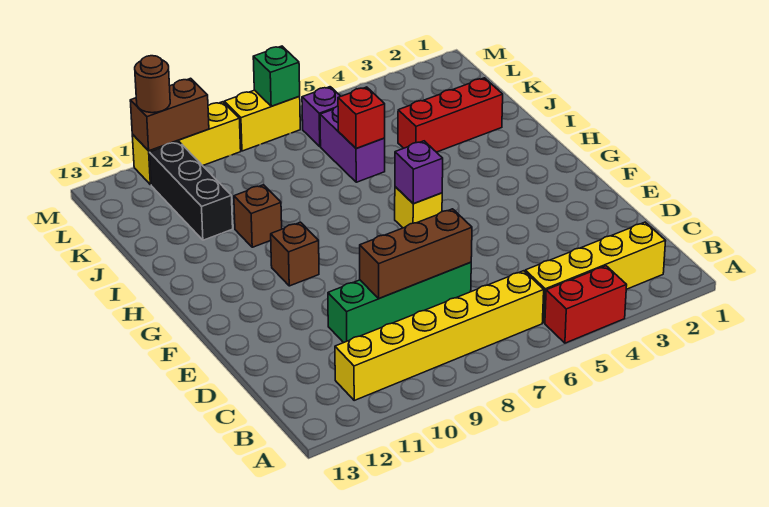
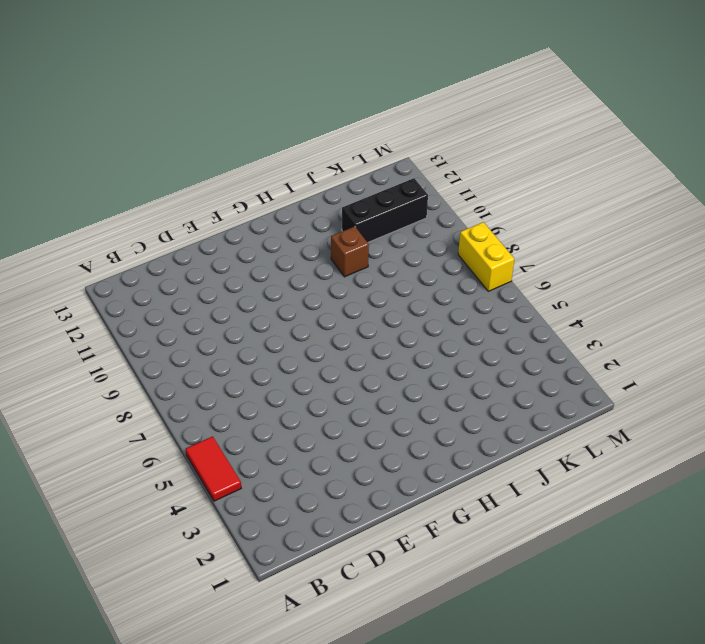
red 1x2 tile [186,436,241,501] -> red 1x2 brick [545,266,627,343]
none -> yellow 1x4 brick [525,222,666,323]
none -> yellow 1x6 brick [335,271,544,400]
none -> green 1x4 brick [328,262,471,343]

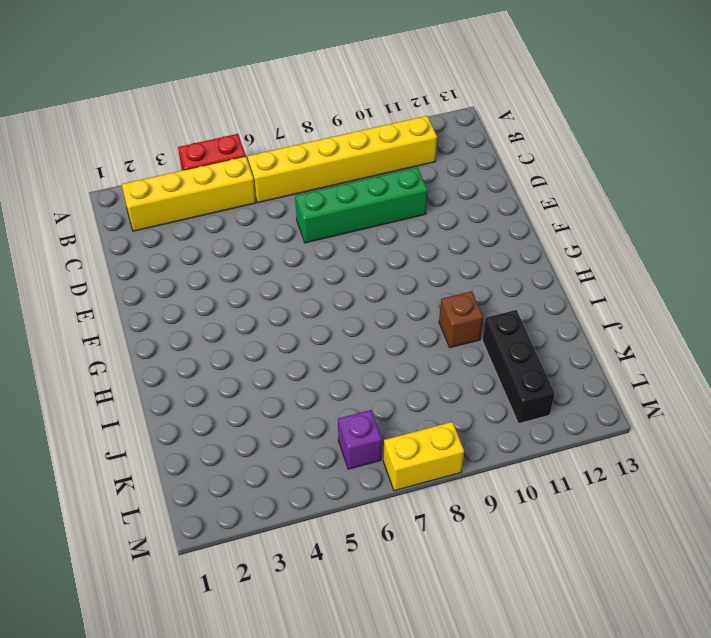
none -> yellow 1x1 brick [395,187,442,228]
none -> brown 1x1 brick [271,222,319,286]
none -> red 1x3 brick [398,78,503,152]

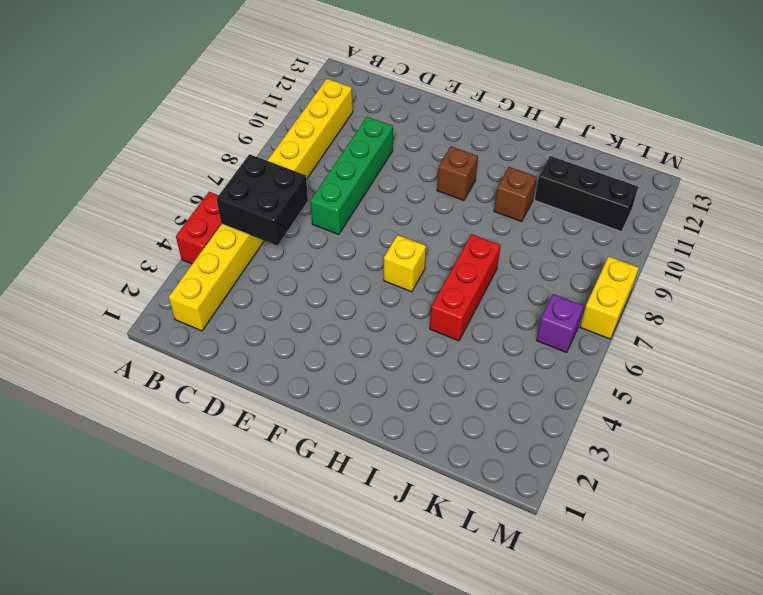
black 2x2 brick [217,154,308,246] -> none
red 1x3 brick [430,234,501,341] -> red 1x3 brick moved to [398,78,503,152]
none -> purple 1x2 brick [320,106,385,182]
none -> yellow 1x3 brick [132,102,241,185]
none -> brown 1x3 brick [360,209,472,298]

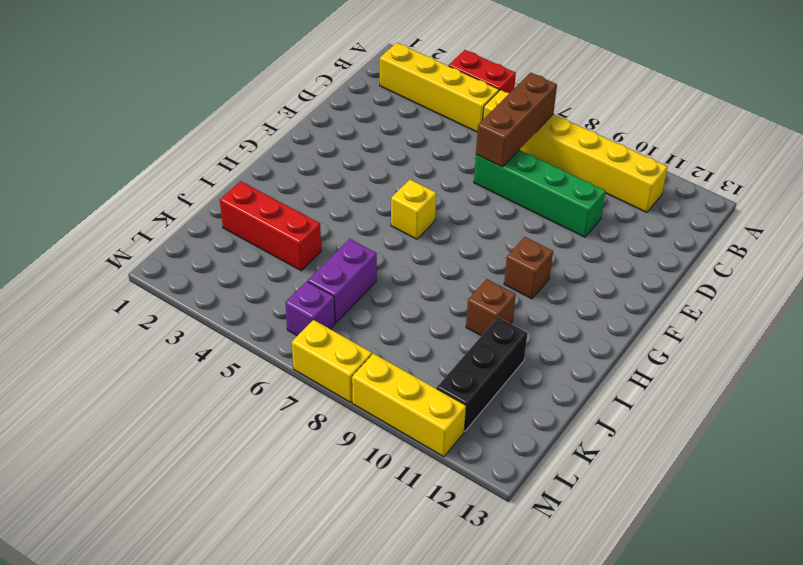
brown 1x3 brick [476,73,557,167] -> brown 1x3 brick turned to [360,209,472,298]
none -> purple 1x1 brick [395,141,443,204]
none -> red 1x1 brick [338,87,385,149]
none -> green 1x1 brick [253,46,300,106]

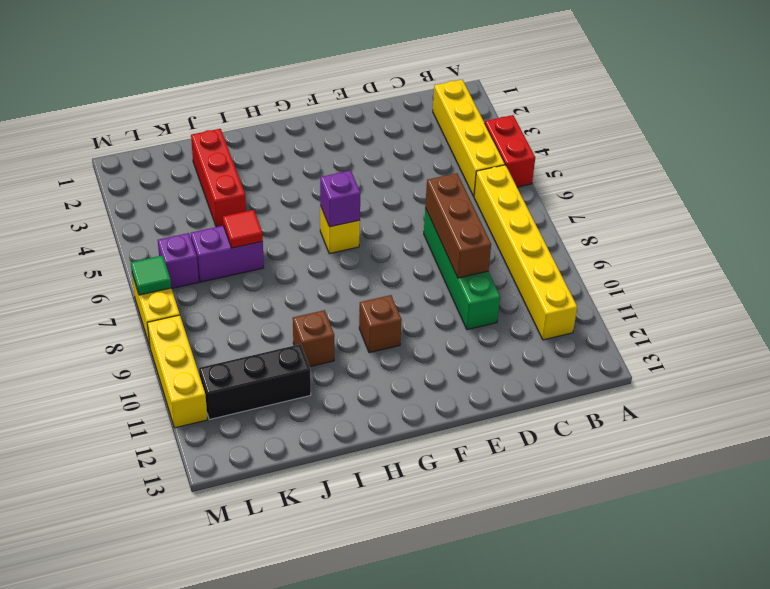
red 1x1 tile [223,210,263,248] -> red 1x1 brick [338,87,385,149]
green 1x1 tile [131,255,171,295] -> green 1x1 brick [253,46,300,106]
none -> brown 1x2 brick [130,78,209,151]
none -> brown 1x1 round brick [135,56,170,113]

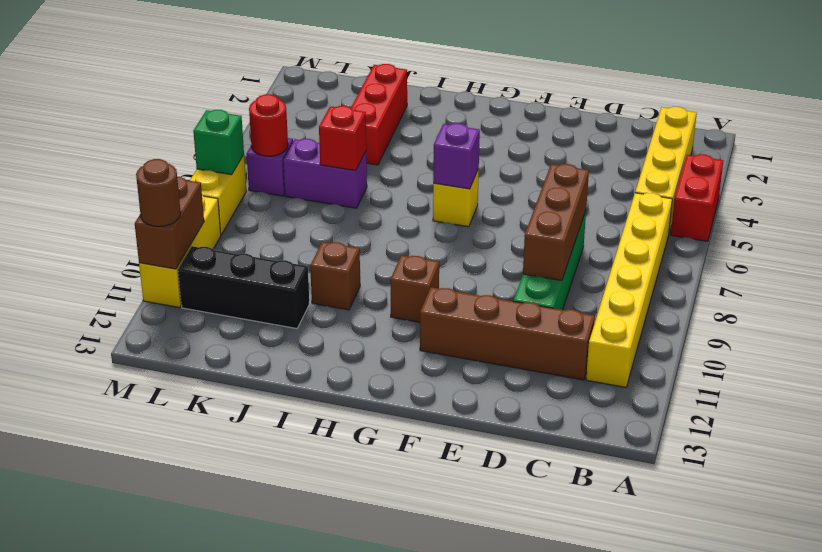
brown 1x4 brick [420,287,595,380] -> none
red 1x1 round brick [249,94,288,156] -> none

